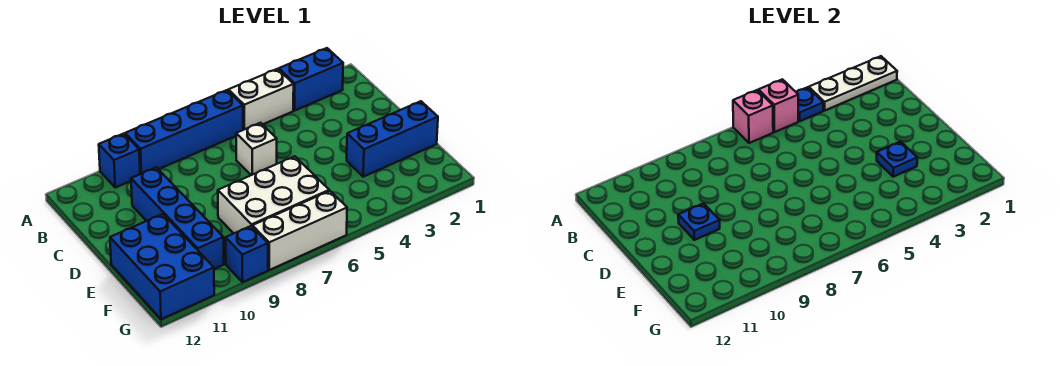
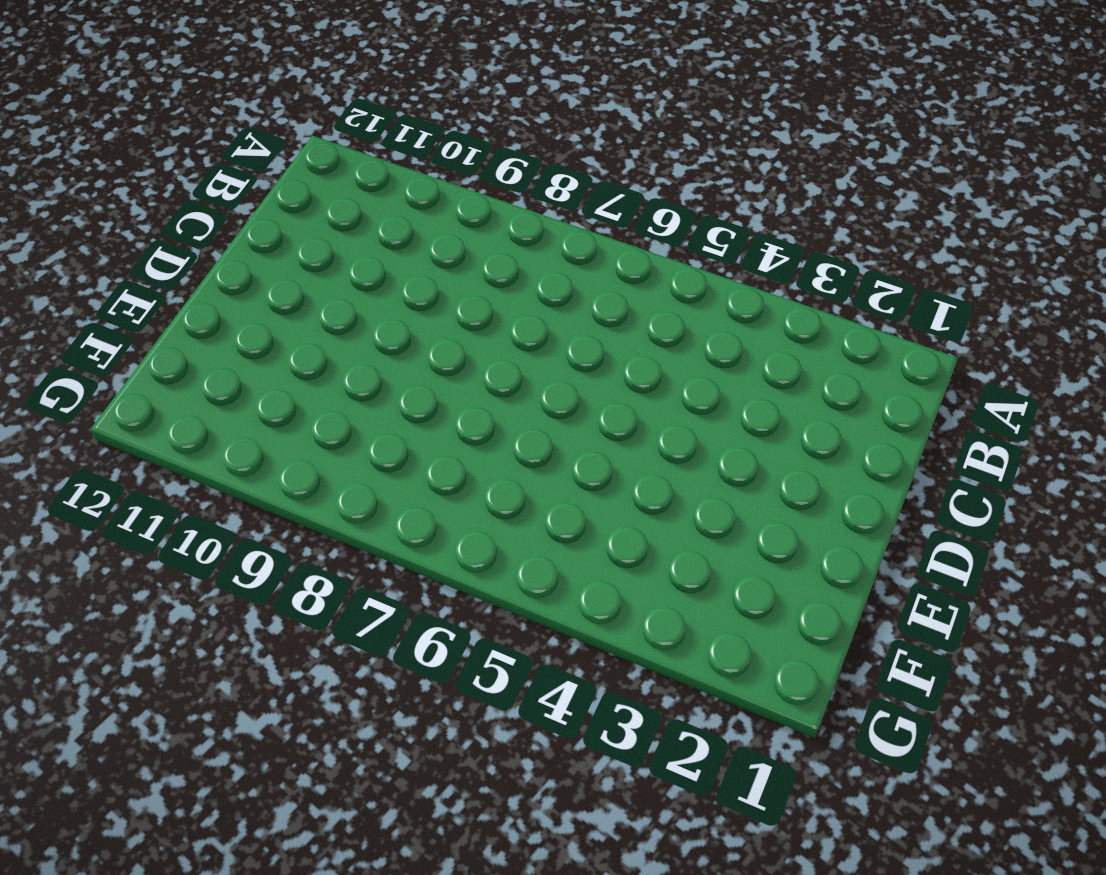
none -> blue 1x2 brick [279,48,343,110]
none -> white 1x2 brick [228,69,294,130]
none -> blue 1x4 brick [125,90,243,174]

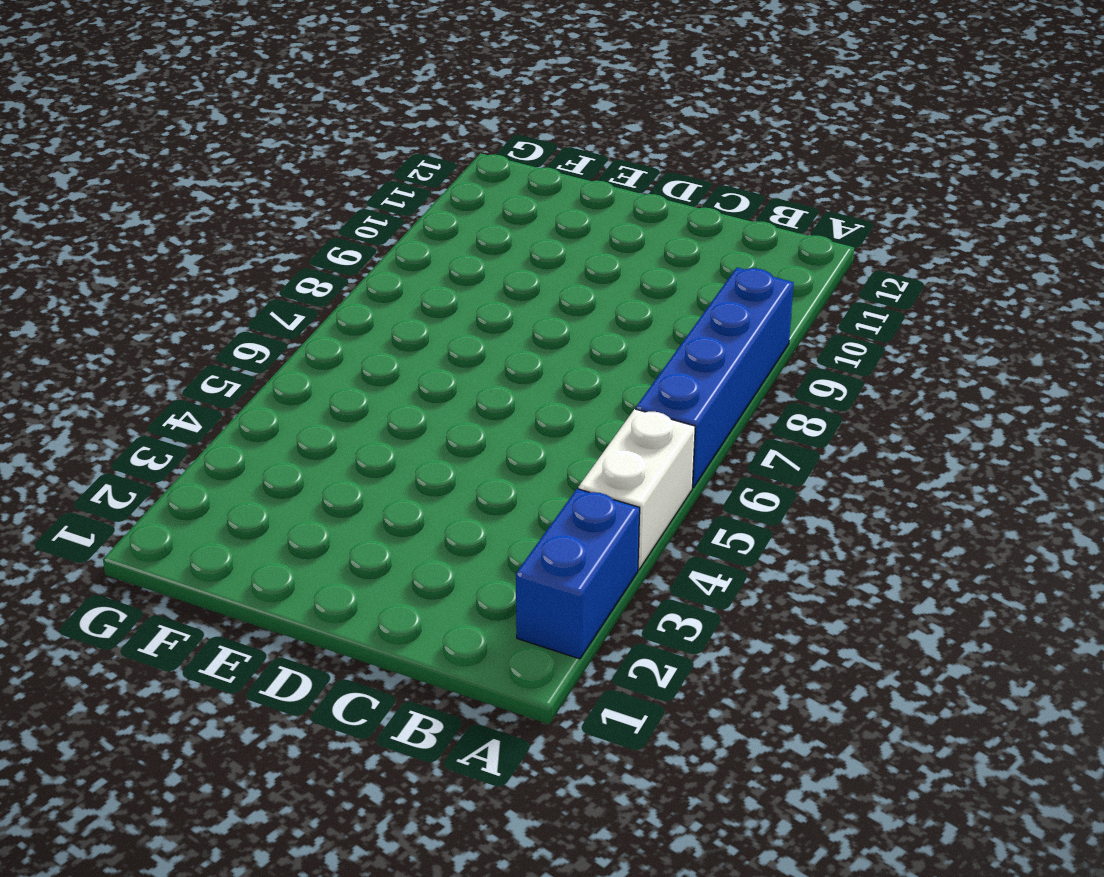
none -> blue 1x1 brick [99,134,140,188]
none -> white 1x1 brick [236,123,277,175]
none -> blue 1x4 brick [131,167,224,269]

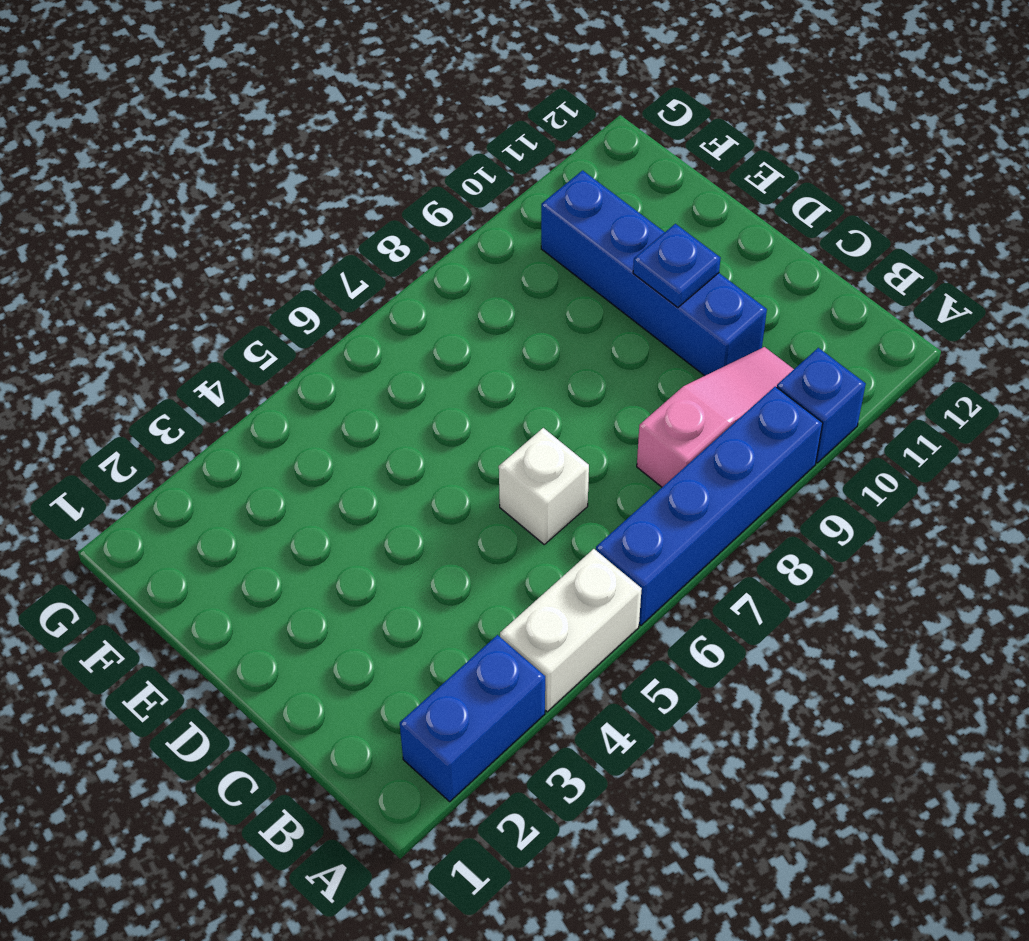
pink 1x3 slope [637,347,794,487] -> none
none -> blue 1x3 brick [347,101,438,177]
none -> white 2x3 brick [218,156,329,233]
none -> blue 2x3 brick [110,214,214,319]

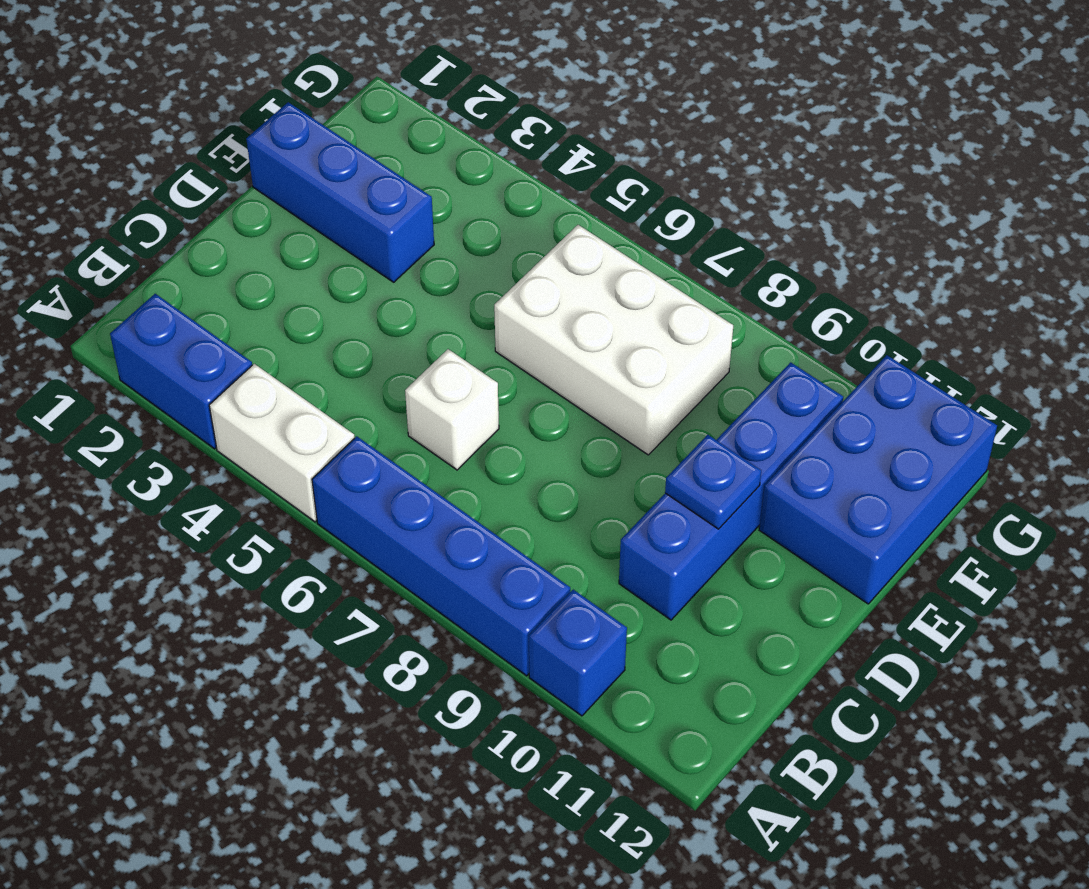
none -> white 1x3 brick [252,191,347,270]
none -> blue 1x1 brick [226,226,268,282]
none -> white 1x3 plate [809,56,897,110]

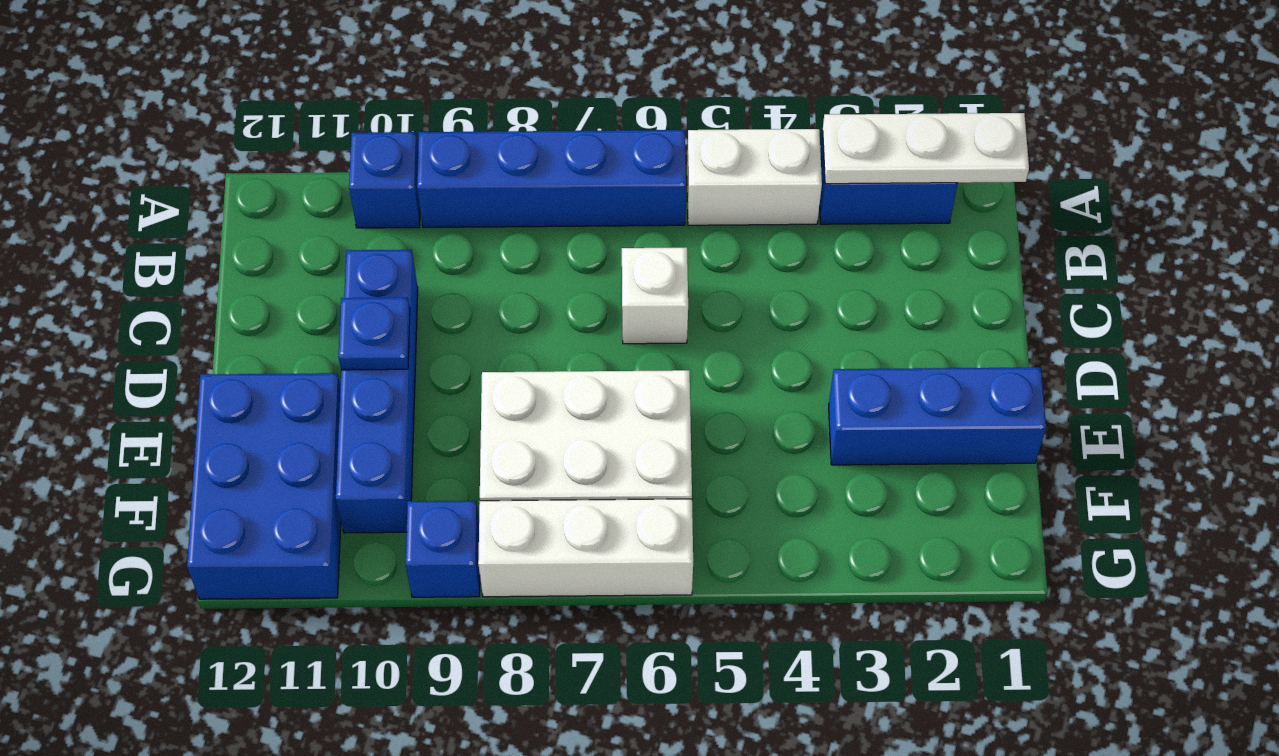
none -> blue 1x1 plate [796,87,823,121]
none -> pink 1x1 brick [758,79,798,132]
none -> pink 1x1 brick [733,90,773,143]

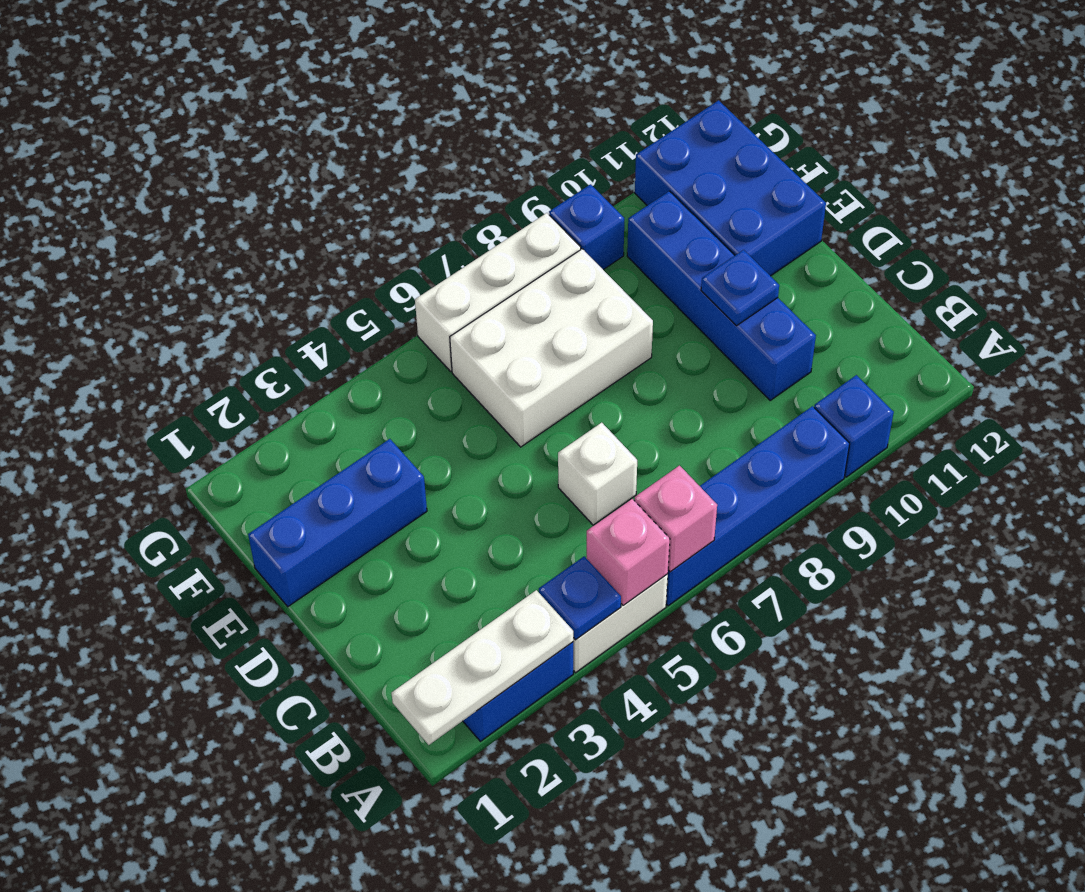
none -> blue 1x1 plate [877,141,917,177]

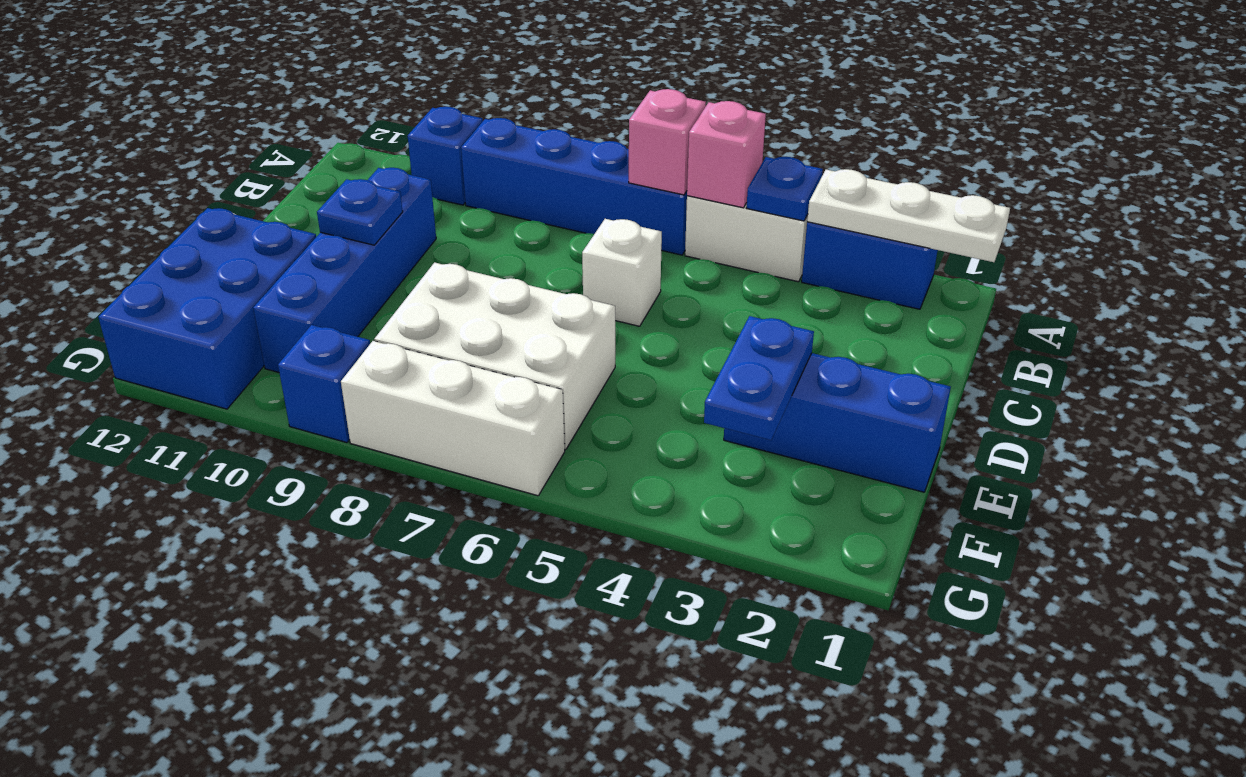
blue 1x2 plate [704,316,814,440] -> blue 1x1 plate [877,141,917,177]

